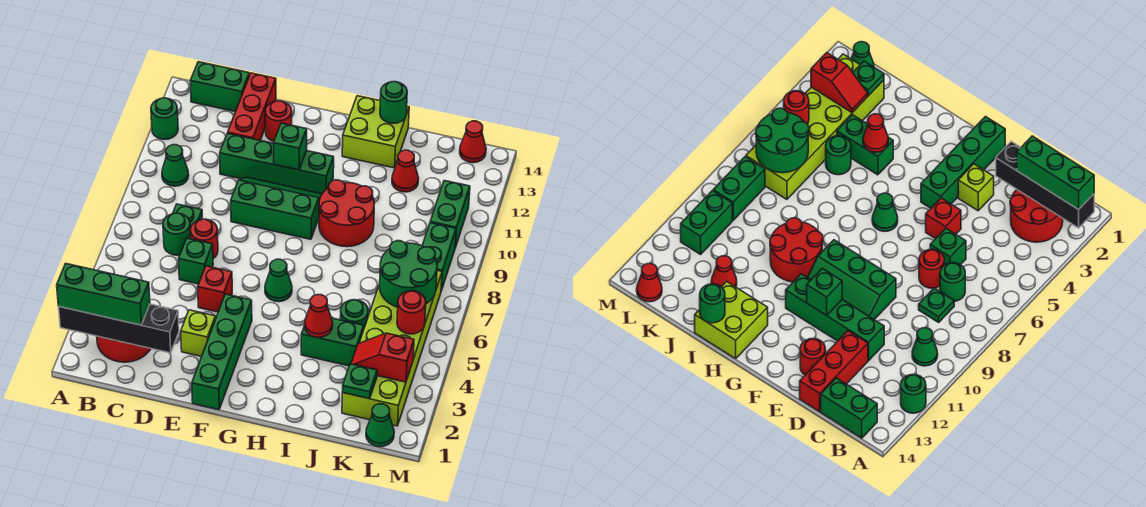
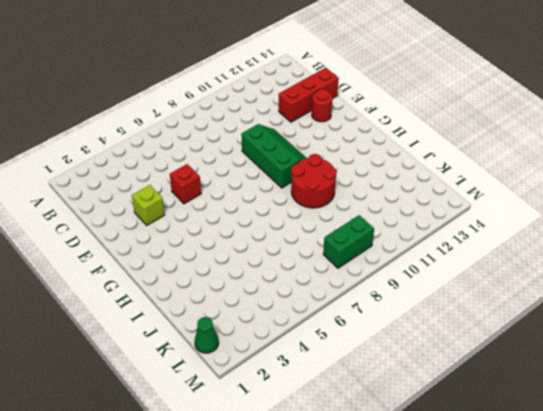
none -> green 1x1 round brick [151,98,178,140]
none -> red 2x2 round brick [97,336,151,362]
none -> green 1x1 cone [162,145,189,186]
none -> green 1x2 brick [190,62,249,112]

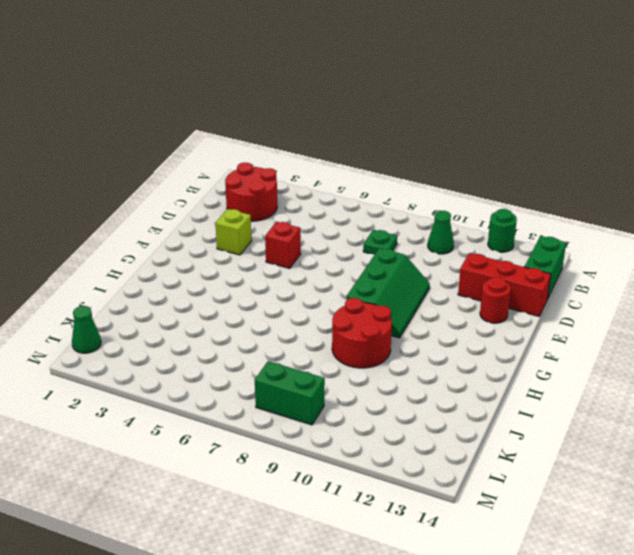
none -> green 1x1 round brick [163,213,191,255]
none -> green 1x1 brick [179,238,213,284]
none -> red 1x1 round brick [190,219,218,259]
none -> green 1x4 brick [220,133,334,194]

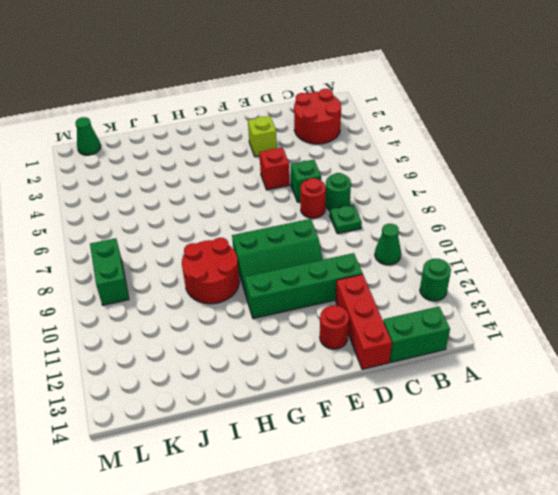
none -> green 1x4 brick [192,294,252,410]
none -> green 1x1 cone [265,259,292,302]
none -> lime 2x2 brick [342,96,409,168]
none -> green 1x2 brick [301,318,364,366]

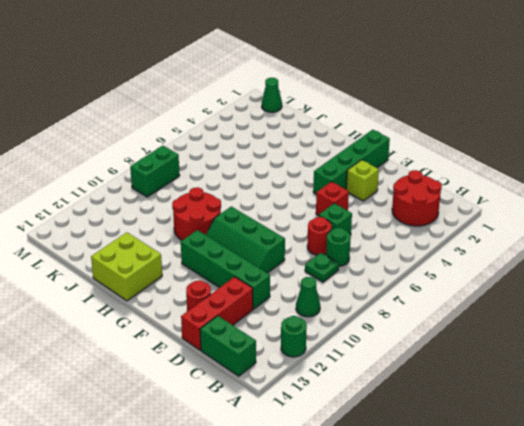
none -> green 1x1 cone [265,259,292,302]
none -> green 1x2 brick [301,318,364,366]
none -> green 1x1 round brick [340,300,368,328]
none -> red 1x1 cone [392,150,419,192]

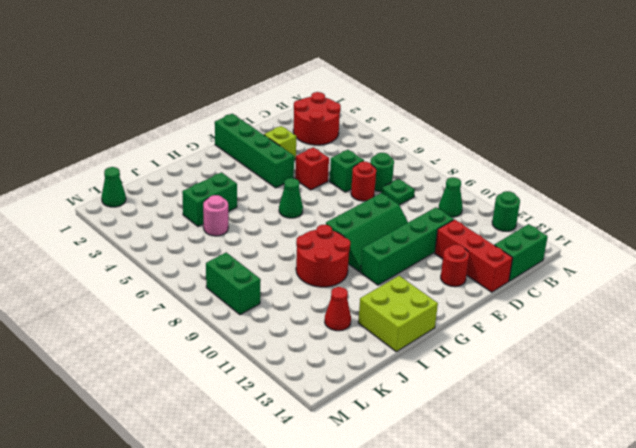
pink 1x1 round brick [203,195,228,236] -> green 1x1 round brick [340,300,368,328]
none -> lime 2x6 brick [342,271,442,426]
none -> green 1x2 brick [430,181,470,248]
none -> red 1x1 cone [460,121,486,163]
none -> black 1x4 brick [59,304,179,353]

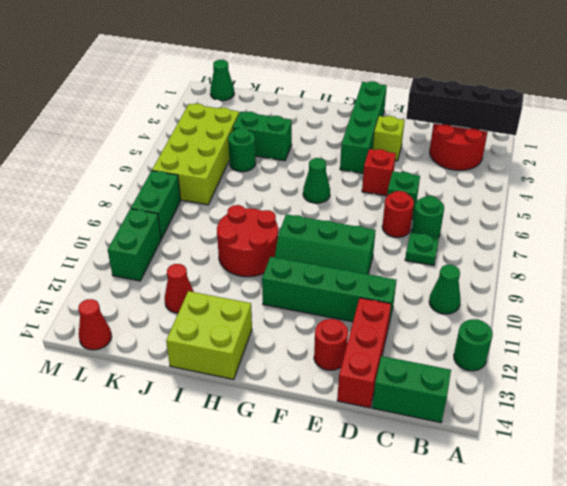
lime 2x4 brick [152,104,239,205] -> lime 2x6 brick [342,271,442,426]
none -> green 1x1 brick [273,123,307,170]
none -> red 1x1 cone [305,295,333,337]
none -> green 1x1 round brick [380,82,407,123]
none -> green 1x1 plate [342,364,377,399]

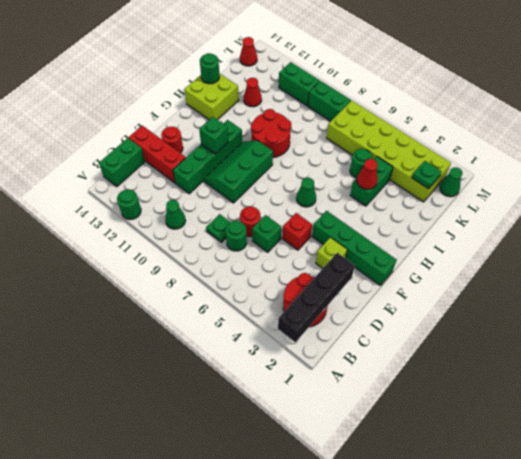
none -> red 1x2 slope [351,333,414,382]
none -> green 2x2 round brick [380,241,437,307]
none -> red 1x1 round brick [397,291,426,334]
none -> green 1x3 brick [57,264,150,325]

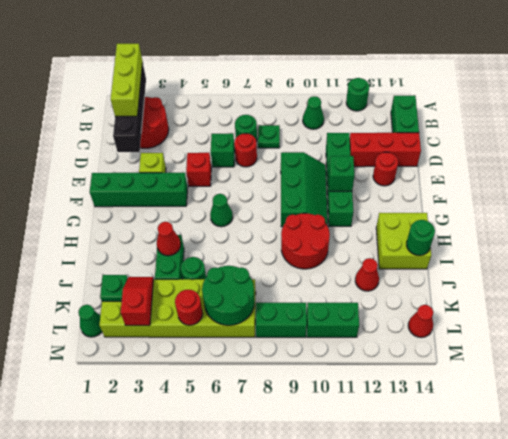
lime 1x3 brick [111,44,143,116] -> green 1x3 brick [57,264,150,325]

